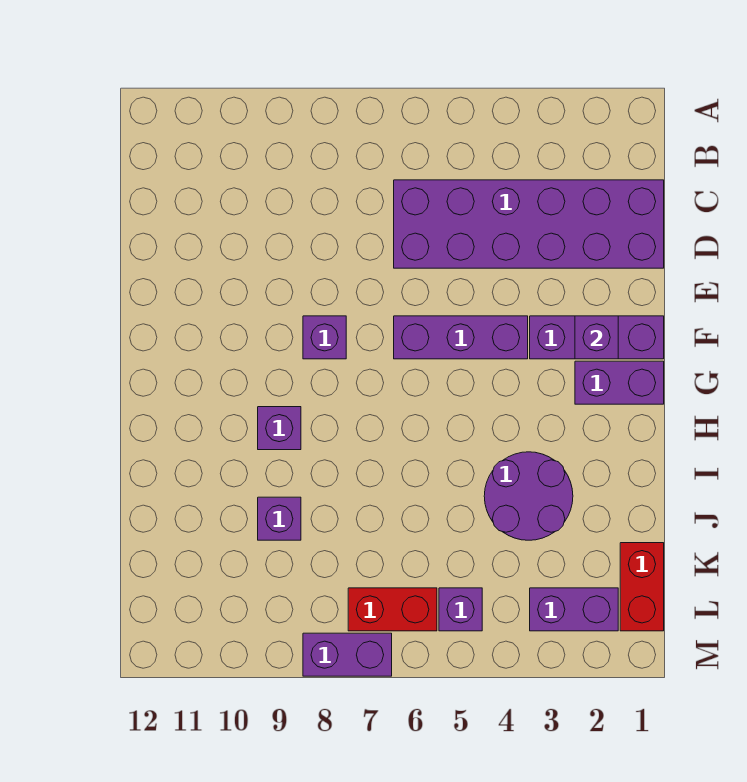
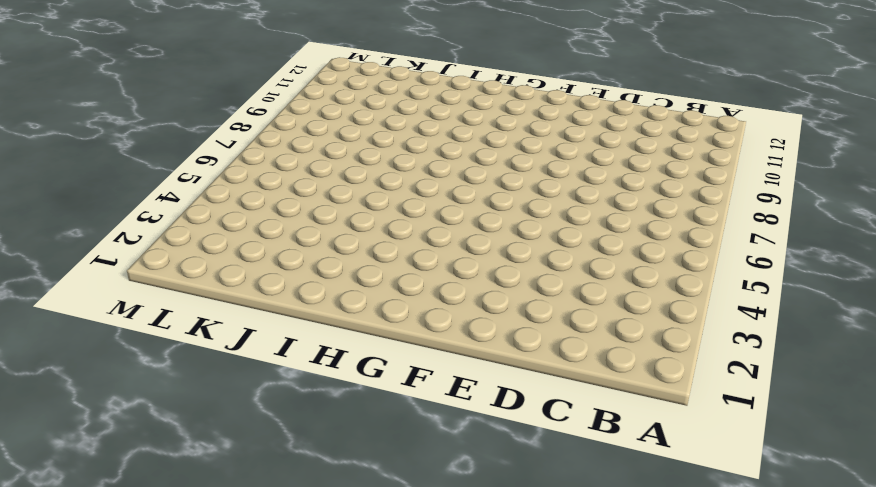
none -> purple 2x6 brick [394,180,664,268]
none -> purple 1x3 brick [530,316,664,359]
none -> purple 1x3 brick [394,316,528,359]

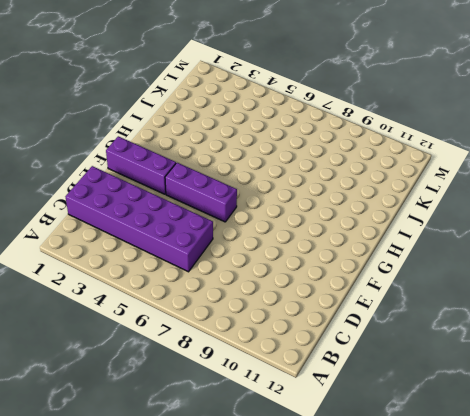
none -> purple 1x1 brick [303,316,346,359]
none -> purple 1x2 brick [575,361,664,404]
none -> purple 1x1 brick [258,407,301,450]

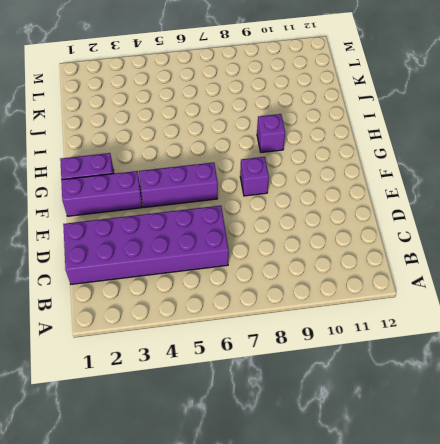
none -> purple 2x2 round brick [484,452,573,540]
none -> purple 1x1 brick [258,497,301,540]
none -> red 1x2 brick [620,543,664,631]

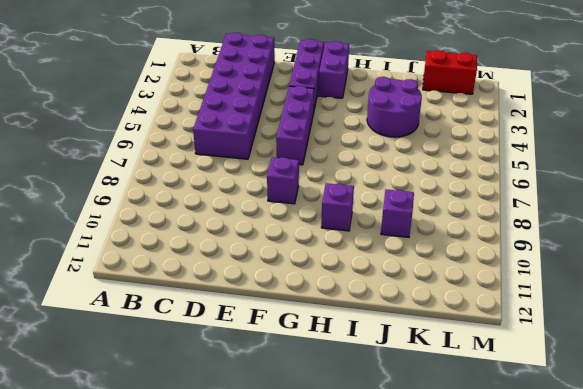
none -> purple 1x2 brick [530,588,618,631]
none -> purple 1x1 brick [439,588,482,631]
none -> red 1x2 brick [348,588,437,631]

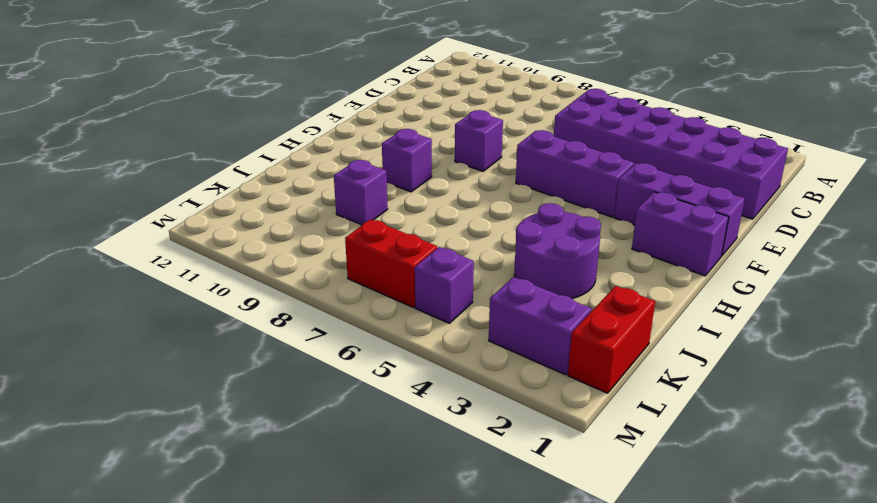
none -> purple 1x2 brick [303,633,392,676]
none -> purple 1x1 brick [575,316,618,359]

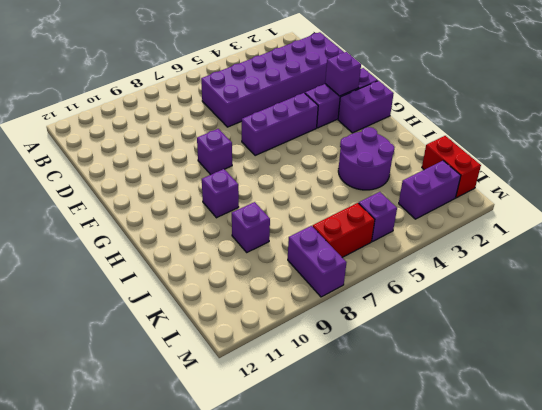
purple 1x2 brick [288,226,346,297] -> purple 1x2 brick turned to [303,633,392,676]

